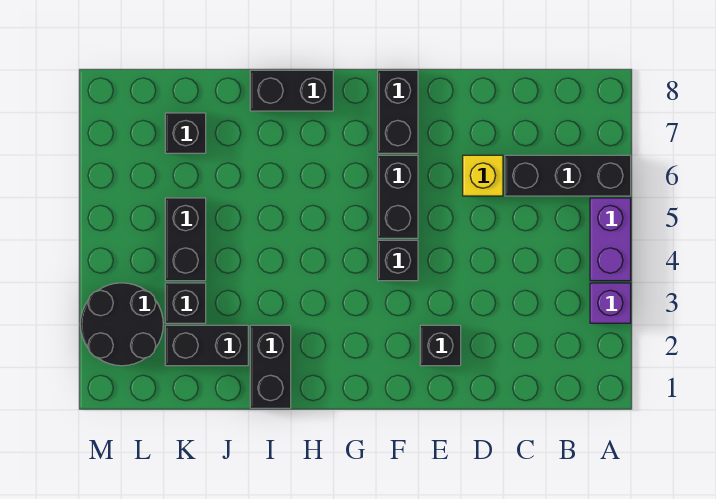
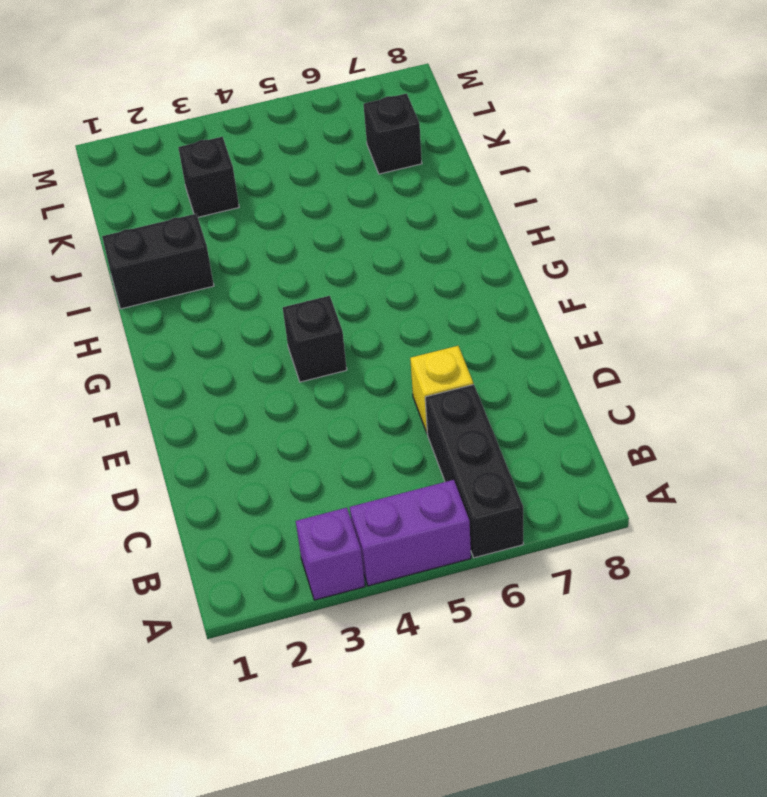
none -> black 1x1 brick [420,325,461,366]
none -> black 1x2 brick [378,155,418,238]
none -> black 1x2 brick [378,70,418,153]

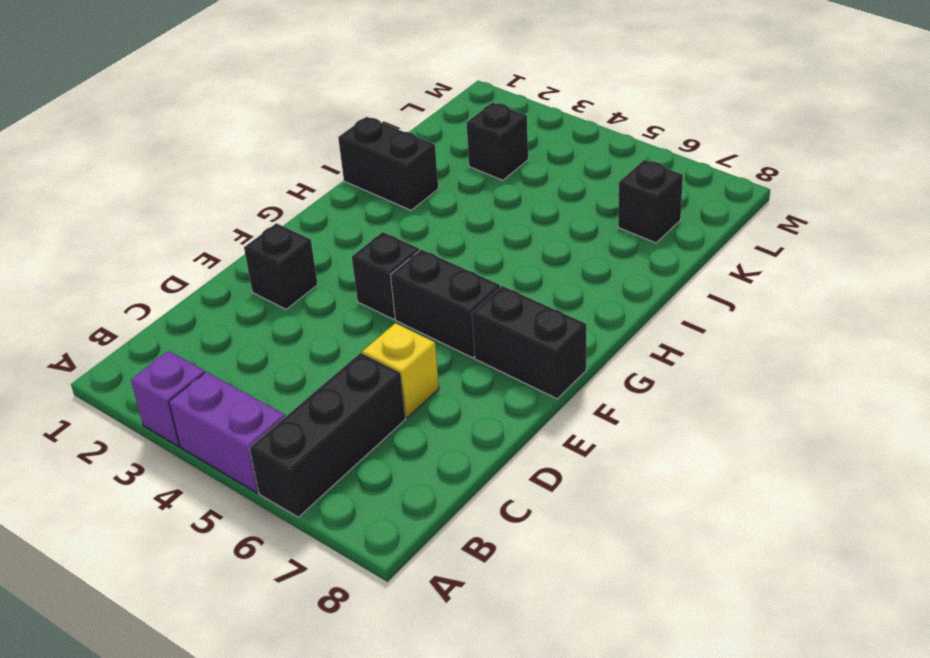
none -> black 1x2 brick [250,70,333,111]
none -> black 1x2 brick [165,325,248,366]
none -> black 1x2 brick [165,198,206,281]

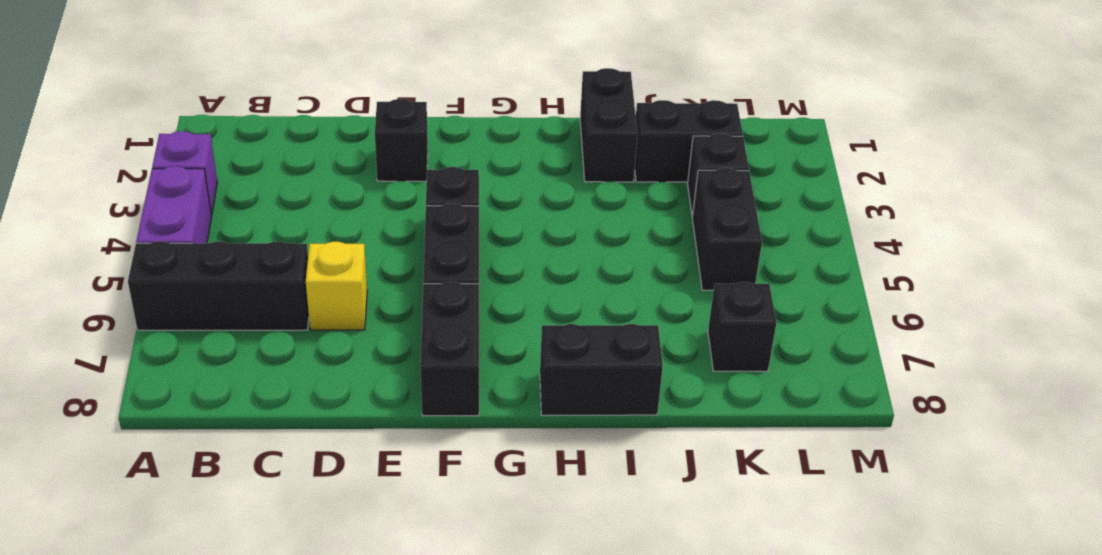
none -> black 2x2 round brick [80,283,163,366]

